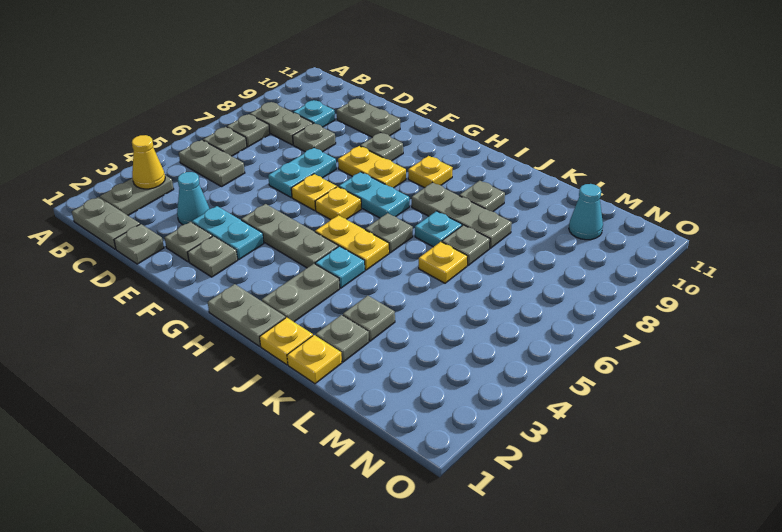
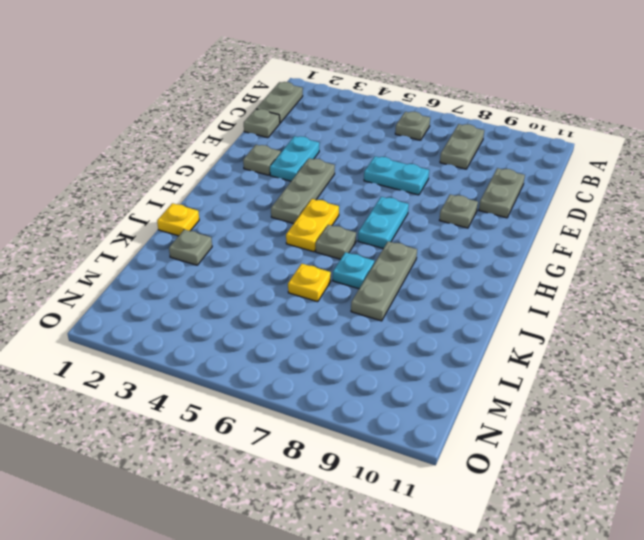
none -> grey 1x2 plate [100,175,174,215]
none -> grey 1x2 plate [179,140,245,187]
none -> grey 1x1 plate [227,114,270,147]
none -> cyan 1x1 plate [293,100,335,127]

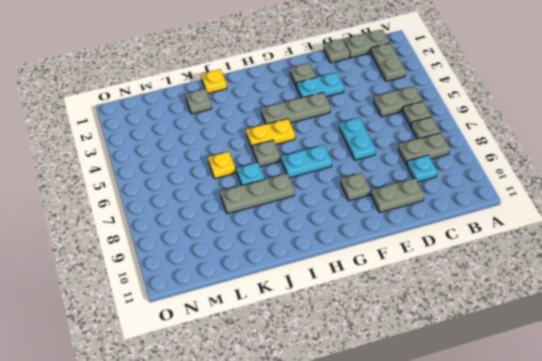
none -> cyan 1x1 cone [177,172,210,225]
none -> grey 1x1 plate [293,123,336,152]
none -> grey 1x1 plate [165,222,213,262]
none -> yellow 1x1 plate [291,174,337,211]

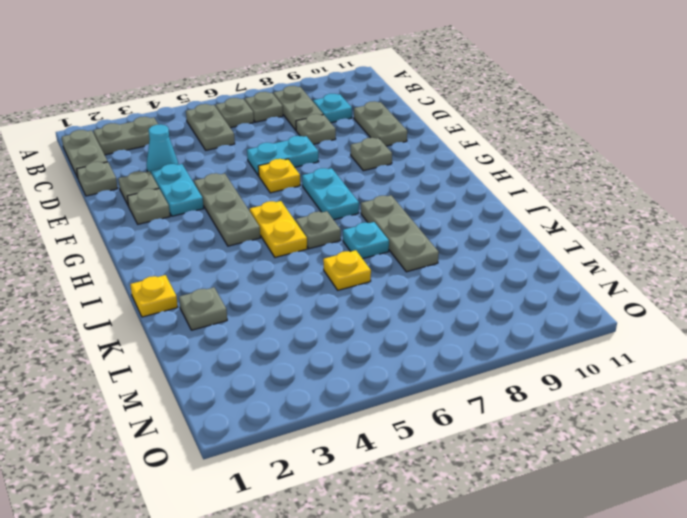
none -> yellow 1x2 plate [338,146,406,188]
none -> yellow 1x1 plate [315,187,361,220]
none -> grey 1x2 plate [208,284,285,346]
none -> yellow 1x1 plate [408,156,452,188]

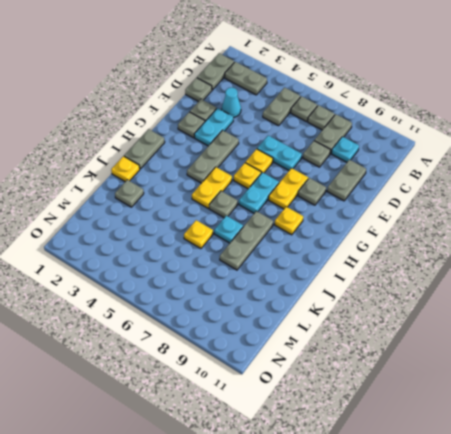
none -> grey 1x2 plate [262,264,340,322]
none -> cyan 1x1 plate [315,246,365,288]
none -> grey 1x1 plate [459,181,505,212]
none -> yellow 1x1 plate [287,335,342,384]

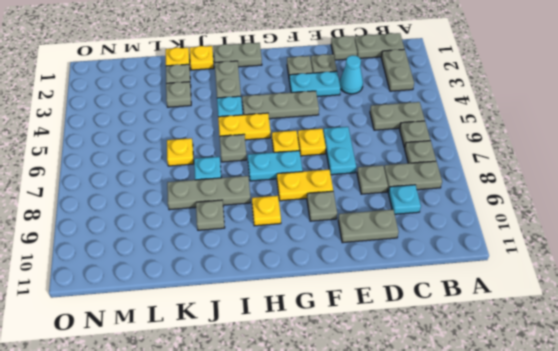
none -> grey 1x1 plate [442,225,490,265]
none -> cyan 1x1 cone [569,184,603,240]
none -> yellow 1x1 cone [132,135,165,189]

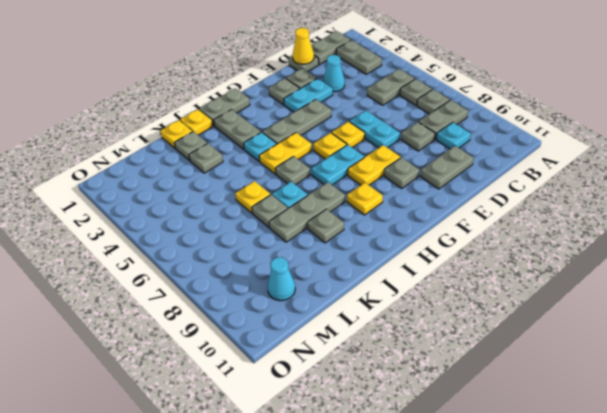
yellow 1x1 cone [293,28,314,64] -> yellow 1x1 cone moved to [132,135,165,189]

